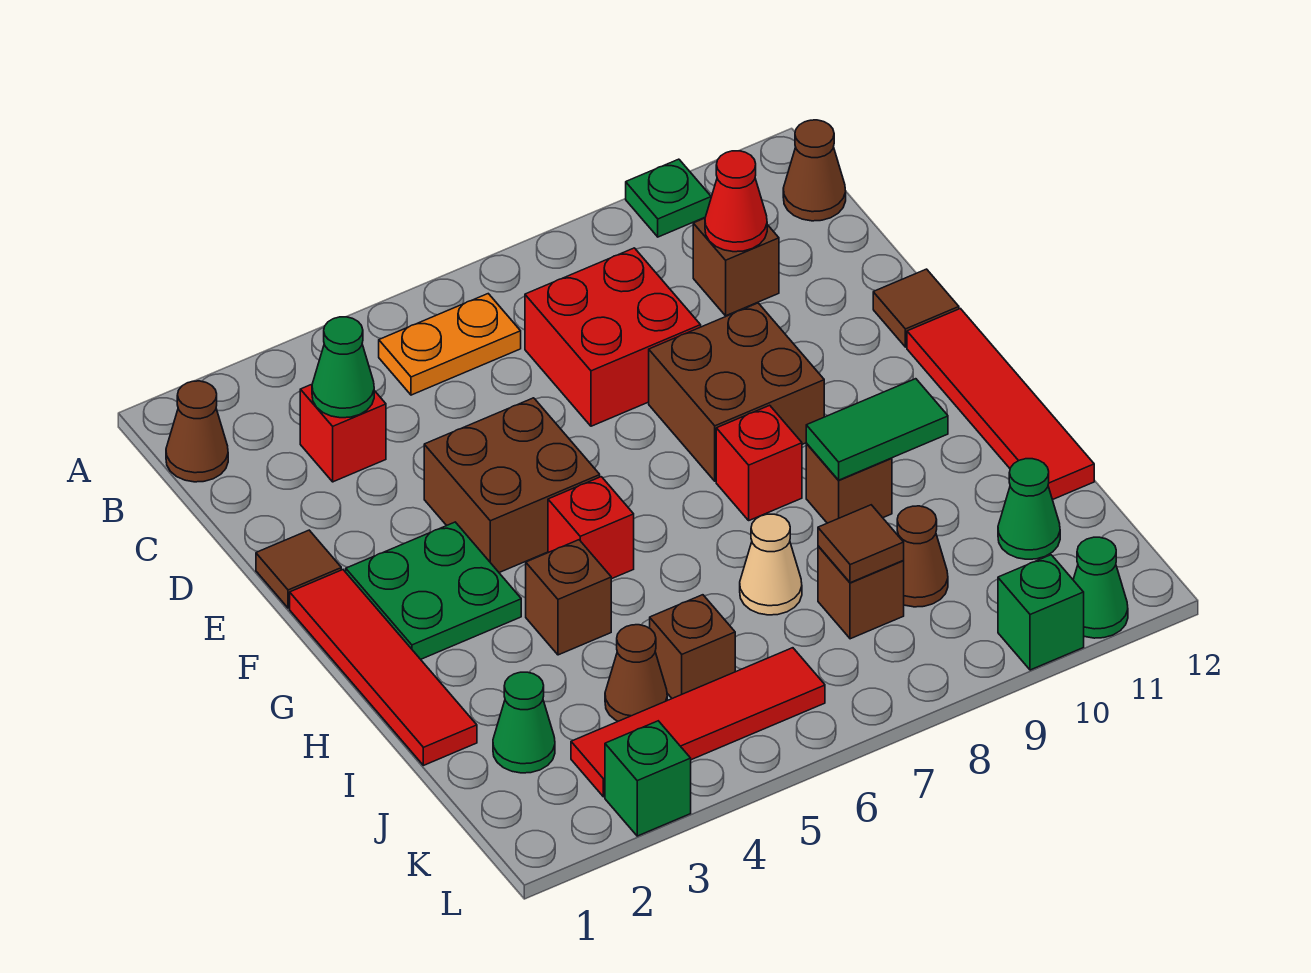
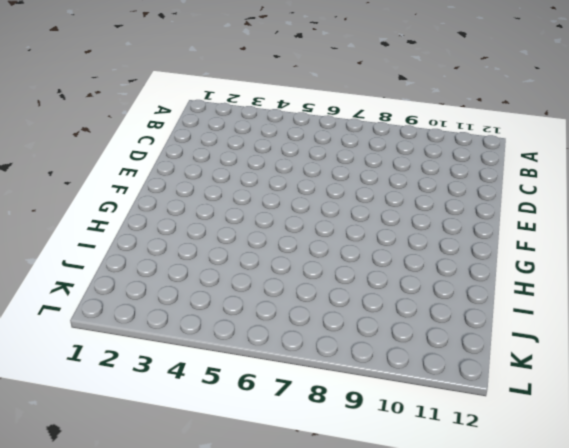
none -> green 1x1 plate [626,159,711,237]
none -> brown 1x1 cone [166,381,228,482]
none -> orange 1x2 plate [379,294,521,395]
none -> brown 1x1 cone [783,120,846,221]

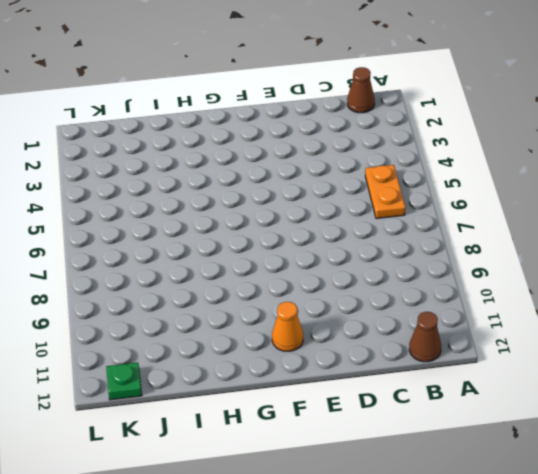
orange 1x1 cone [272,302,303,351] -> none
green 1x1 plate [106,363,142,400] -> green 1x1 plate moved to [626,159,711,237]
none -> red 1x1 brick [300,384,386,482]
none -> red 2x2 brick [525,248,701,426]
none -> brown 1x1 brick [693,218,779,316]
none -> brown 1x1 tile [256,530,341,608]

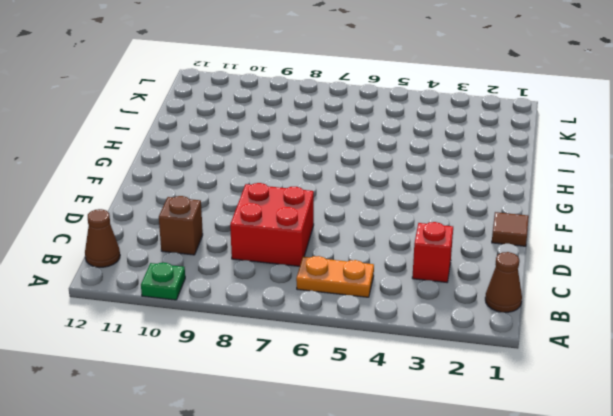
none -> brown 2x2 brick [424,398,600,573]
none -> brown 2x2 brick [649,303,824,481]
none -> brown 1x1 tile [873,269,959,347]
none -> red 1x4 tile [290,570,477,765]

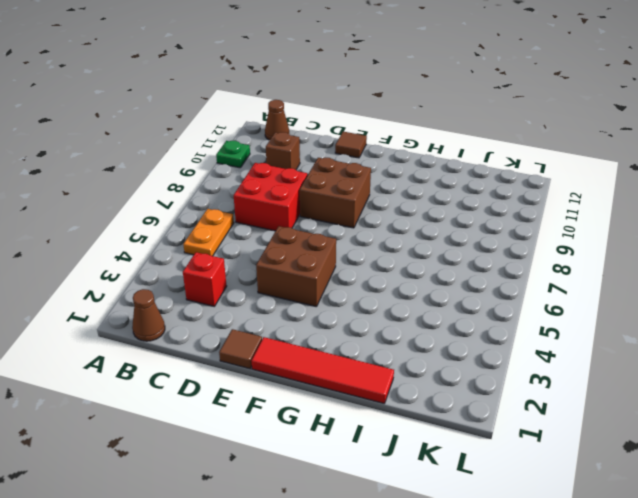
none -> green 2x2 plate [346,522,521,659]
none -> red 1x4 tile [907,309,1094,500]
none -> red 1x1 brick [548,477,634,579]
none -> red 1x1 brick [716,405,802,520]

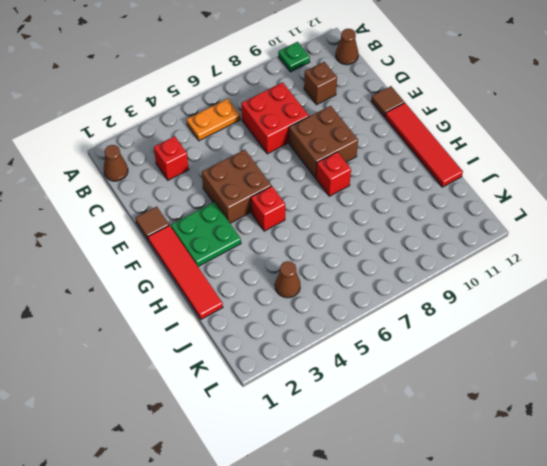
none -> brown 1x1 brick [526,540,611,655]
none -> brown 1x1 brick [806,444,892,523]
none -> tan 1x1 cone [740,514,802,615]
none -> green 1x1 cone [493,672,555,773]

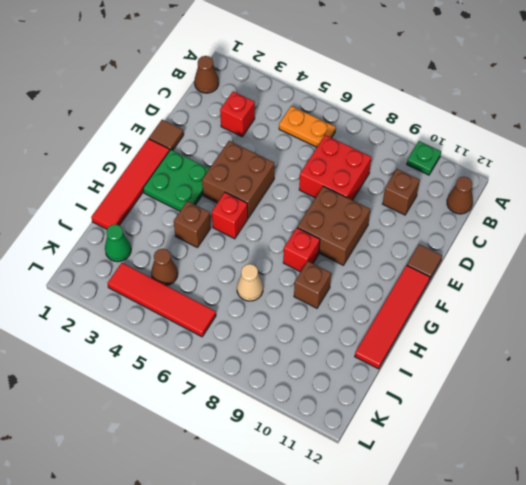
none -> brown 1x1 brick [650,595,735,698]
none -> brown 1x1 brick [818,546,904,639]
none -> brown 1x1 cone [897,506,948,607]
none -> green 1x1 cone [998,459,1060,559]

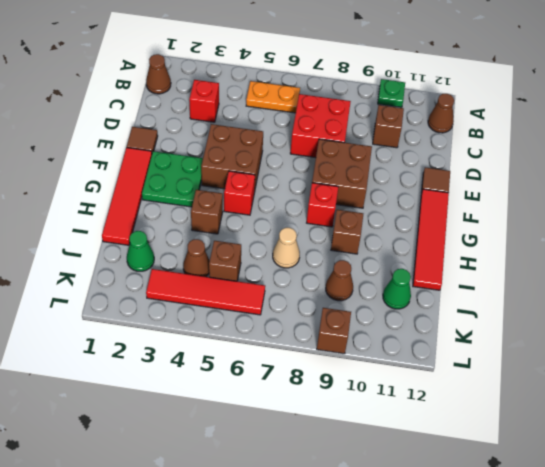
brown 1x1 brick [317,308,351,354] -> brown 1x1 brick moved to [818,546,904,639]
none -> green 1x1 brick [605,721,691,836]
none -> green 1x1 brick [998,555,1084,670]
none -> green 1x1 cone [1073,537,1128,638]
none -> green 1x1 cone [312,317,374,418]

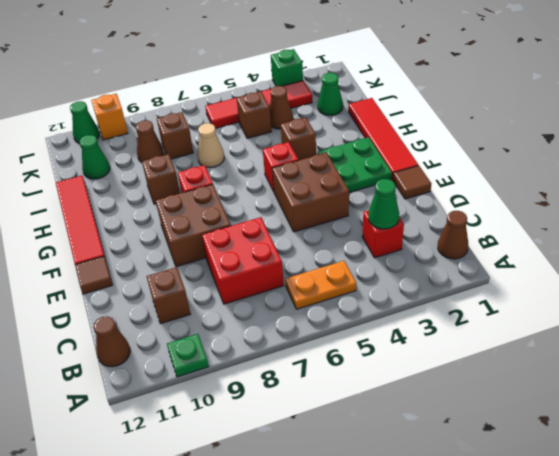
orange 1x1 brick [92,94,128,140] -> green 1x1 brick [998,555,1084,670]
none -> red 1x1 cone [705,151,767,252]
none -> green 1x2 tile [806,379,948,480]
none -> brown 1x1 tile [818,505,904,583]

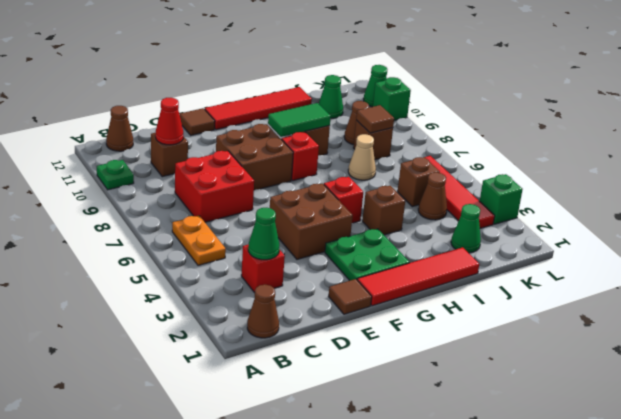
green 1x2 tile [268,103,331,137] -> green 1x2 tile turned to [806,379,948,480]

